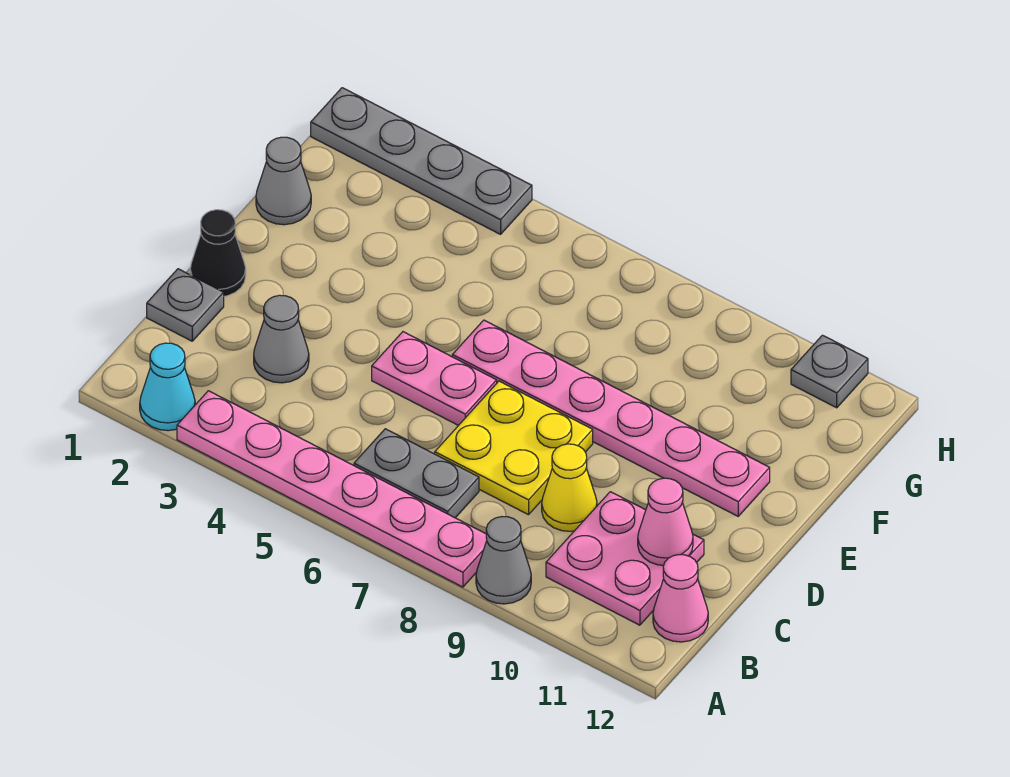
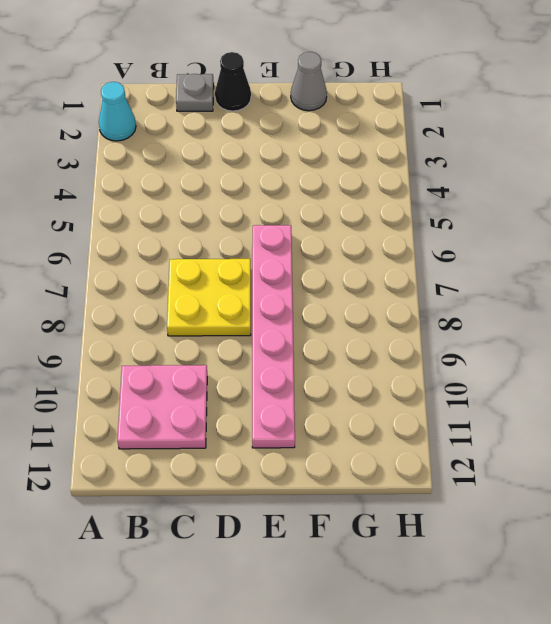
none -> pink 1x6 plate [177,391,487,587]
none -> grey 1x1 cone [476,517,531,604]
none -> grey 1x2 plate [354,429,479,518]

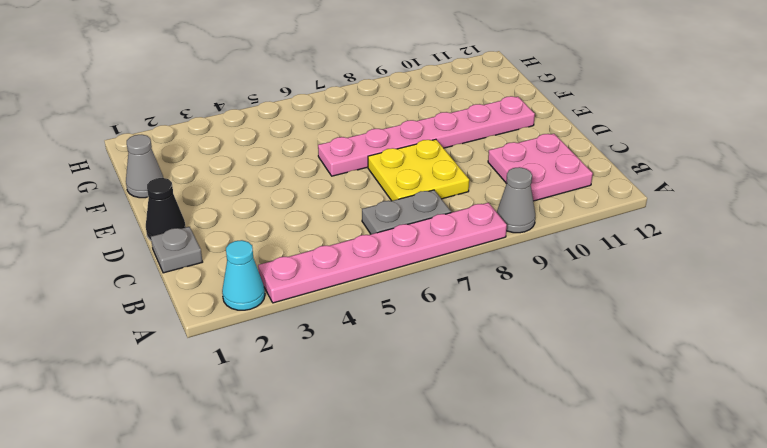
none -> pink 1x1 cone [653,555,708,642]
none -> grey 1x1 cone [254,295,309,383]
none -> yellow 1x1 cone [542,444,597,531]

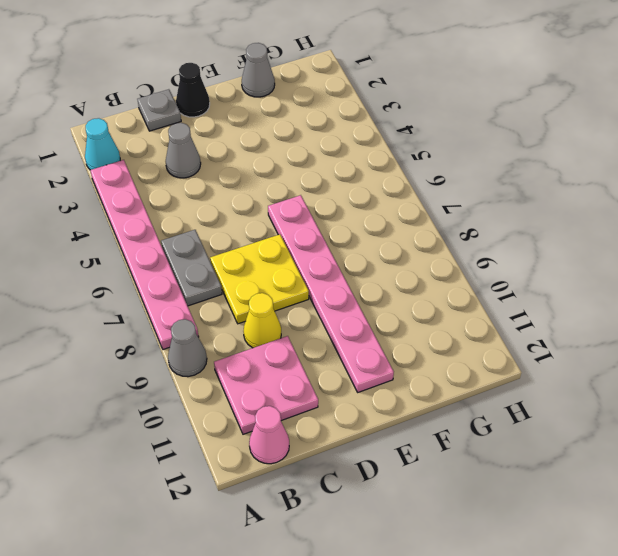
none -> pink 1x2 plate [372,332,497,426]
none -> grey 1x4 plate [311,88,532,234]
none -> grey 1x1 plate [791,335,868,408]

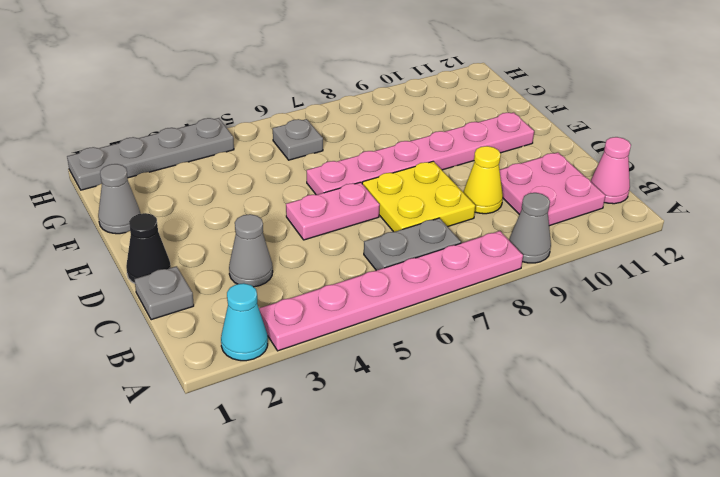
grey 1x1 plate [273,119,323,160] -> grey 1x1 plate moved to [791,335,868,408]
none -> pink 1x1 cone [638,478,693,565]

